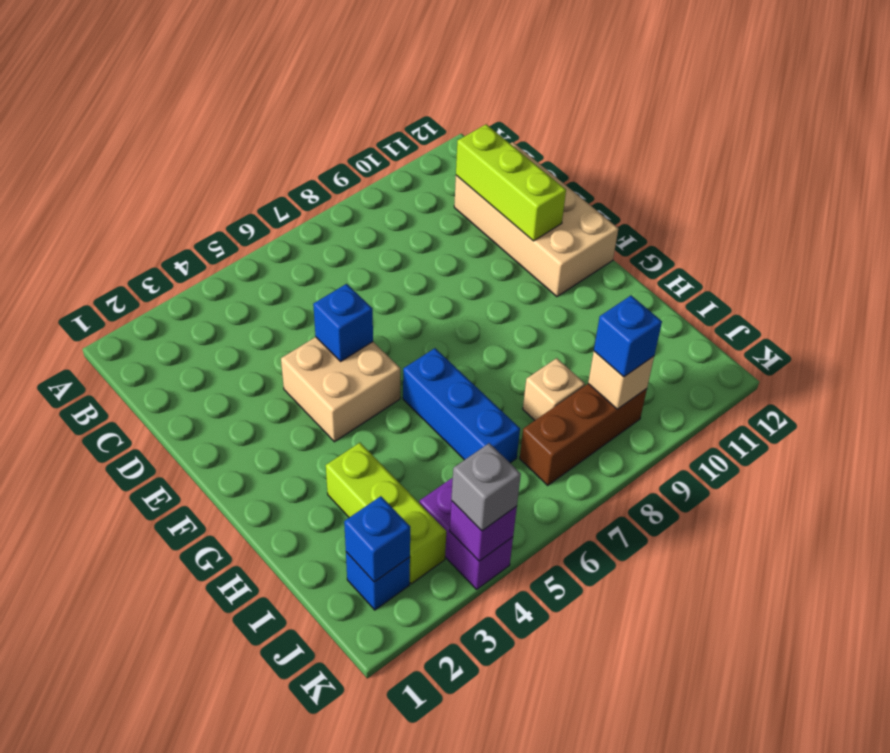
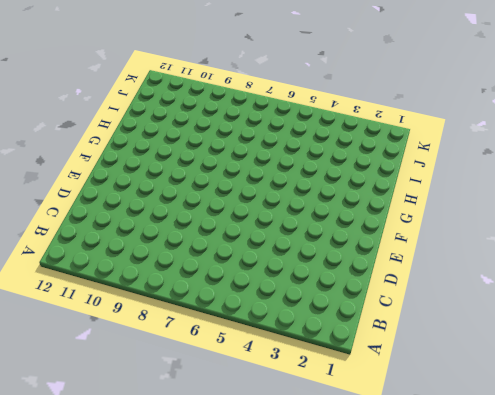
none -> tan 2x4 brick [454,142,618,297]
none -> tan 2x2 brick [281,337,400,442]
none -> blue 1x3 brick [403,348,520,463]

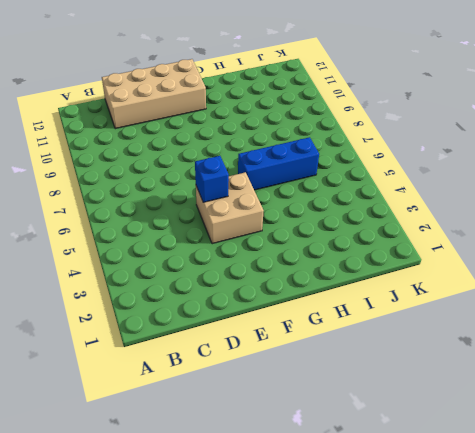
none -> lime 1x3 brick [326,443,446,584]
none -> tan 1x1 brick [523,358,585,420]
none -> blue 1x1 brick [346,552,410,610]

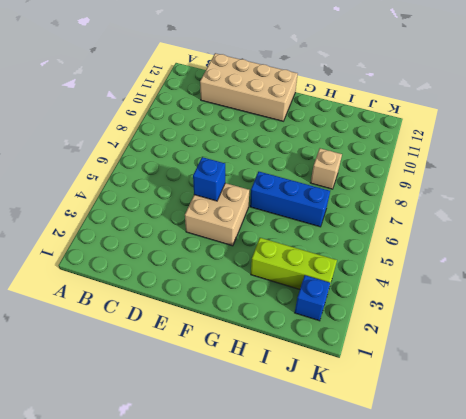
none -> purple 1x2 brick [419,478,513,589]
none -> brown 1x3 brick [520,384,647,485]
none -> lime 1x3 brick [456,124,566,241]

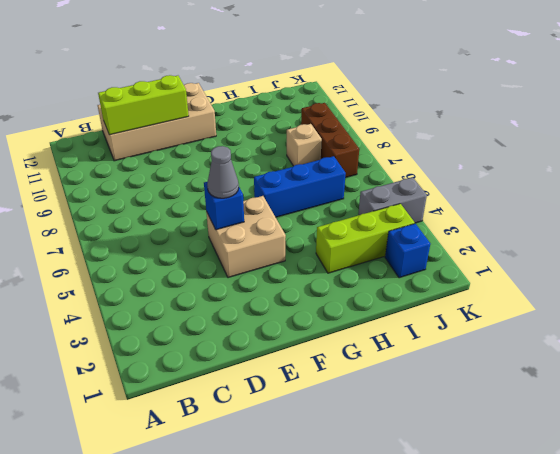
grey 1x1 cone [207,146,239,198] -> none
grey 1x2 brick [358,177,427,223] -> purple 1x2 brick [419,478,513,589]
none -> blue 1x1 brick [344,496,410,582]
none -> tan 1x1 brick [588,351,654,409]
none -> purple 1x1 brick [450,501,517,561]

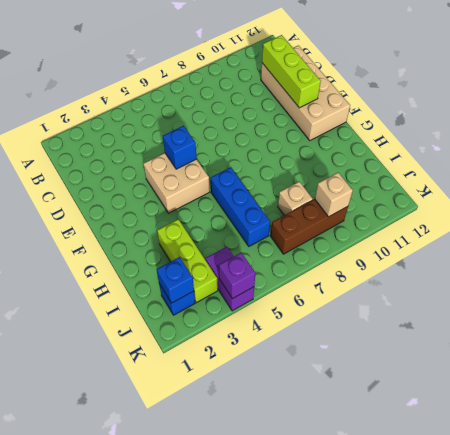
none -> blue 1x1 brick [594,296,662,377]
none -> grey 1x1 brick [451,443,521,531]

